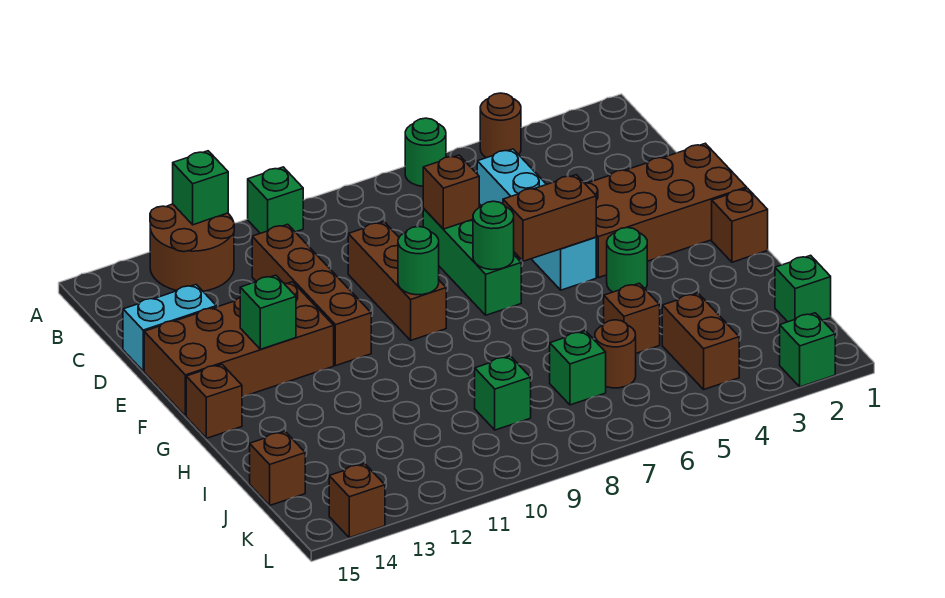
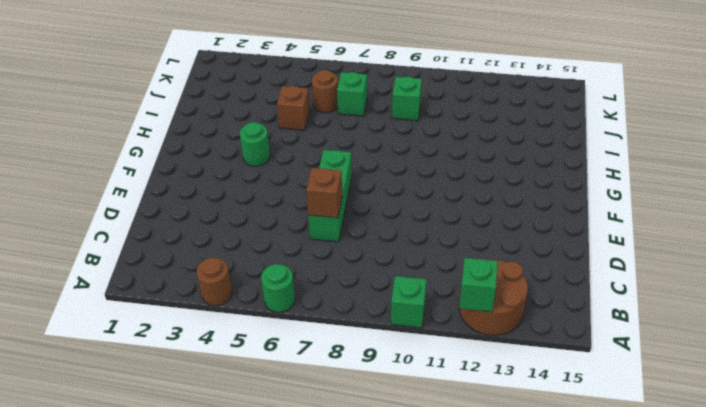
none -> cyan 1x4 brick [477,149,596,290]
none -> brown 1x4 brick [252,224,371,366]
none -> brown 1x3 brick [348,222,446,340]

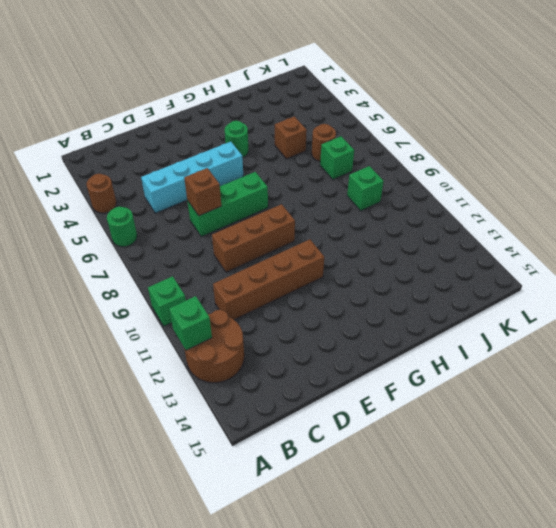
none -> cyan 1x2 brick [123,285,216,371]
none -> brown 2x4 brick [585,143,747,278]
none -> brown 2x4 brick [144,282,334,416]

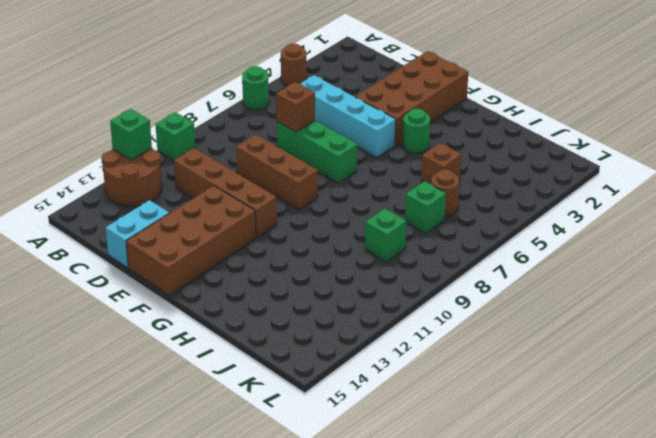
none -> brown 1x1 brick [712,188,768,262]
none -> brown 1x1 brick [186,364,242,438]
none -> green 1x1 brick [775,255,831,322]

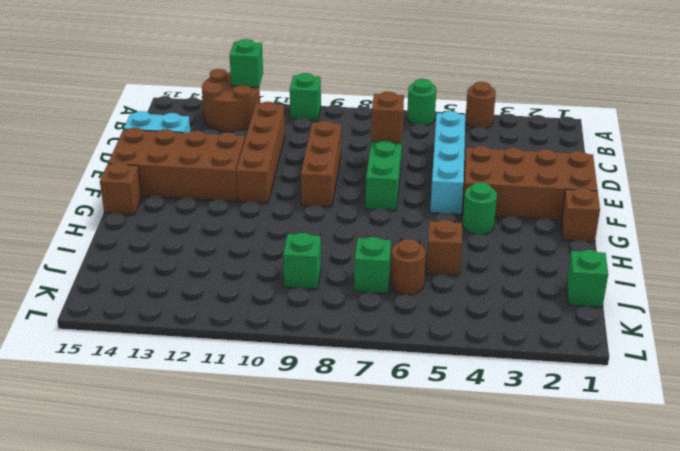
none -> brown 1x2 brick [662,293,739,389]
none -> brown 1x1 brick [250,432,305,505]
none -> green 1x1 brick [780,313,835,387]

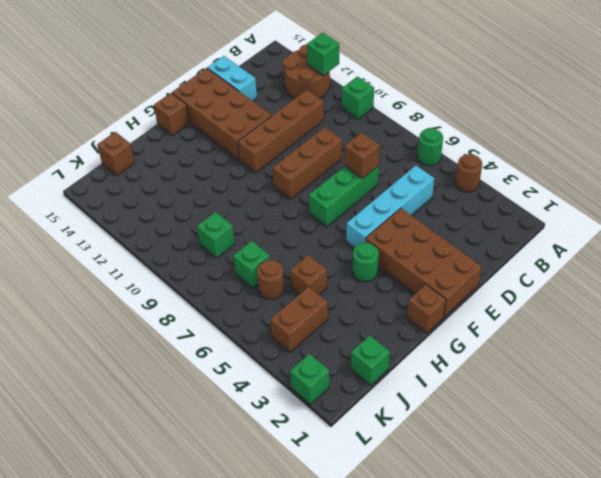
none -> brown 1x1 brick [329,464,385,538]
none -> brown 1x2 brick [503,175,596,261]
none -> green 1x1 round brick [473,201,514,270]

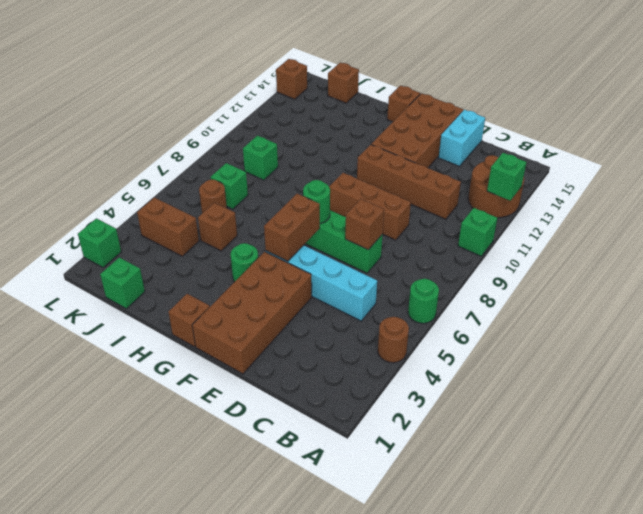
none -> green 1x1 round brick [398,227,439,295]
none -> green 1x1 brick [240,275,296,349]

